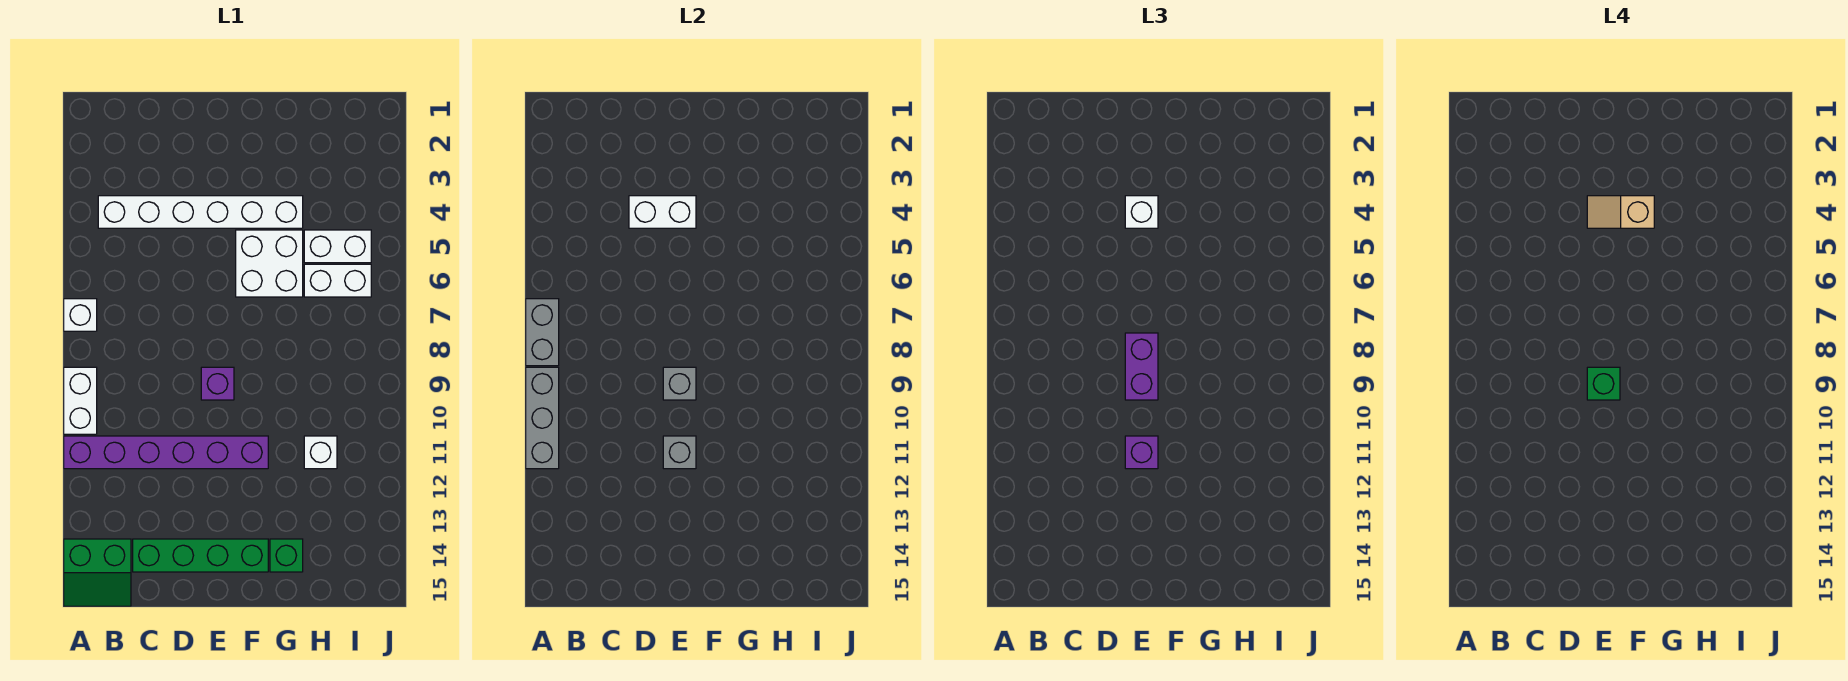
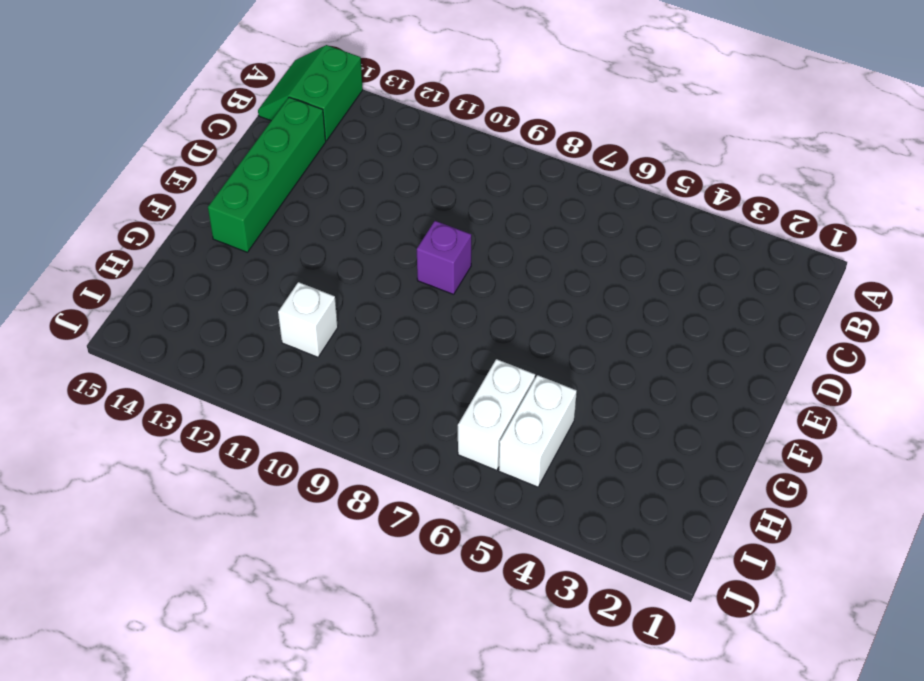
none -> white 1x1 brick [64,299,97,331]
none -> white 1x2 brick [64,367,97,434]
none -> purple 1x6 brick [64,436,268,469]

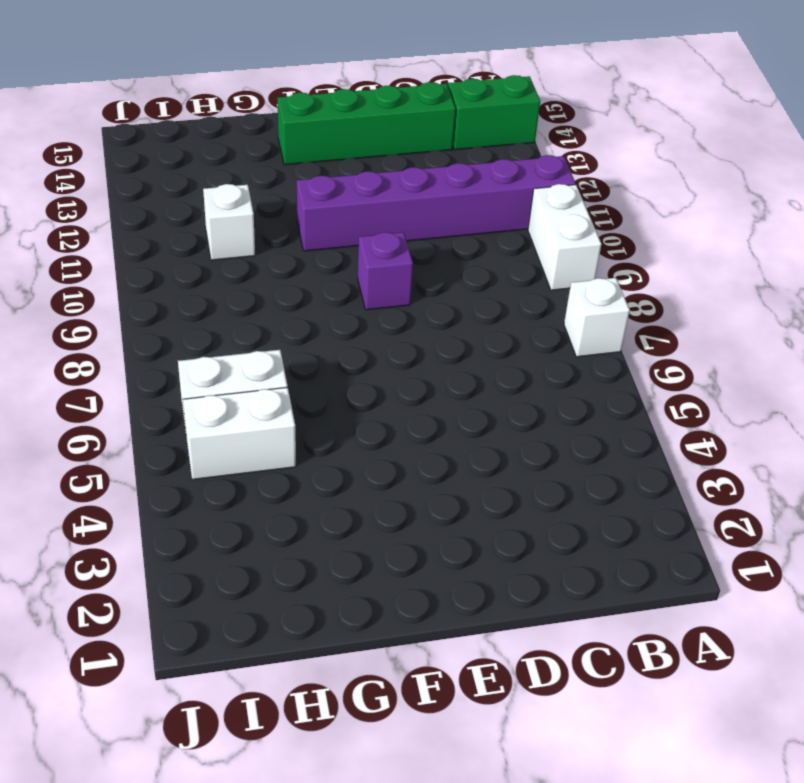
none -> white 1x6 brick [98,196,303,228]
none -> white 2x2 brick [236,230,303,297]
none -> green 1x1 brick [270,539,303,572]

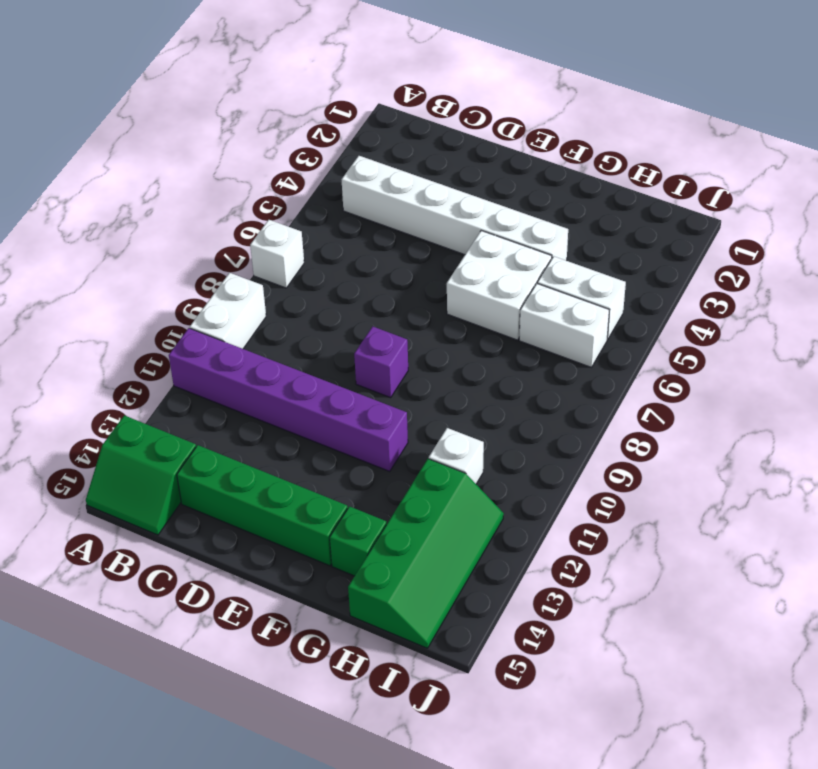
green 2x4 slope [348,459,504,648] -> none
none -> grey 1x2 brick [526,299,559,366]
none -> grey 1x3 brick [526,367,559,469]
none -> white 1x2 brick [629,196,696,228]

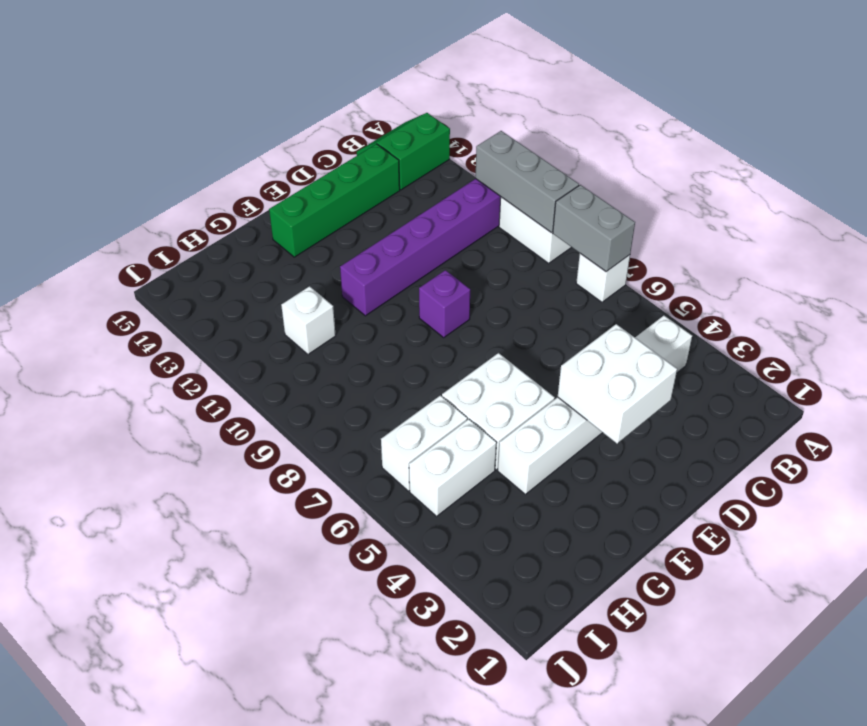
white 2x2 brick [558,324,677,443] -> white 1x2 brick [629,196,696,228]
none -> green 1x1 brick [270,539,303,572]
none -> grey 1x1 brick [663,367,696,400]
none -> grey 1x1 brick [663,436,696,469]

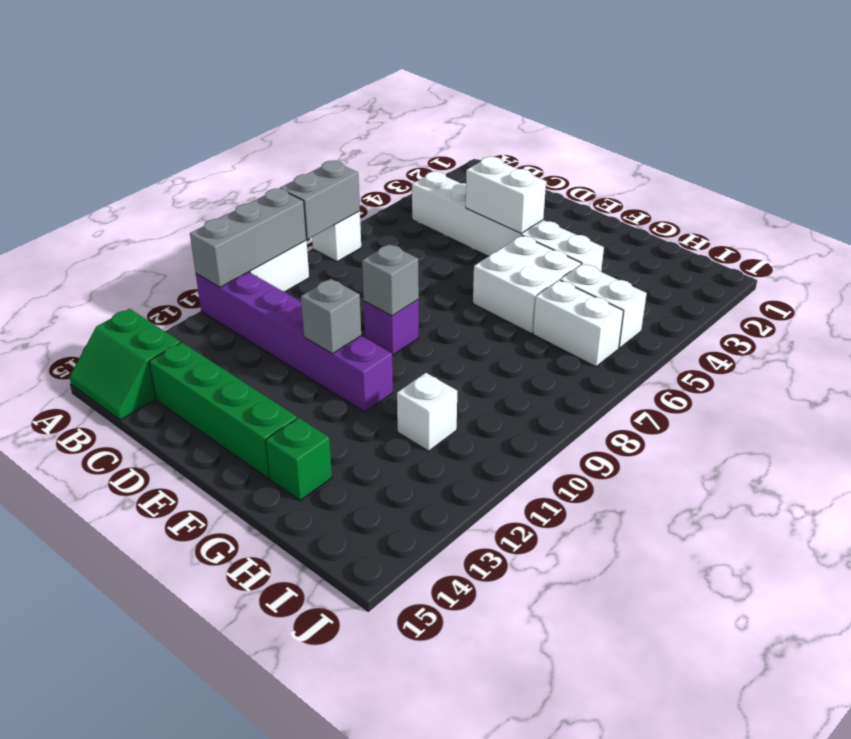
none -> white 1x1 brick [1125,196,1158,228]
none -> purple 1x2 brick [1125,333,1158,400]
none -> purple 1x1 brick [1125,436,1158,469]

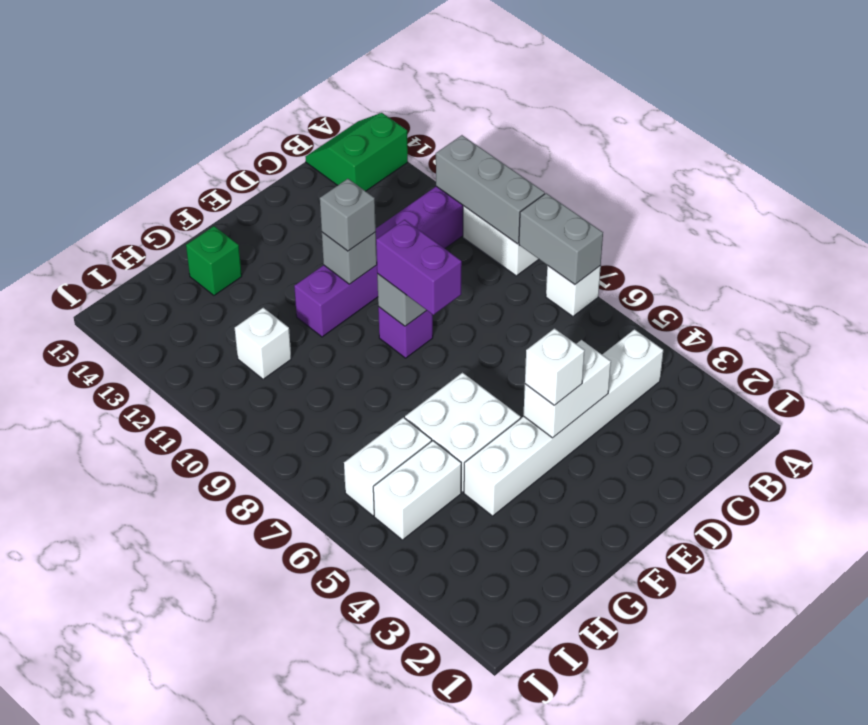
grey 1x1 brick [320,179,376,251] -> purple 1x1 brick [1125,436,1158,469]
none -> green 1x4 brick [133,539,268,572]
none -> tan 1x2 slope [1587,196,1654,228]
none -> green 1x1 brick [1587,367,1620,400]

